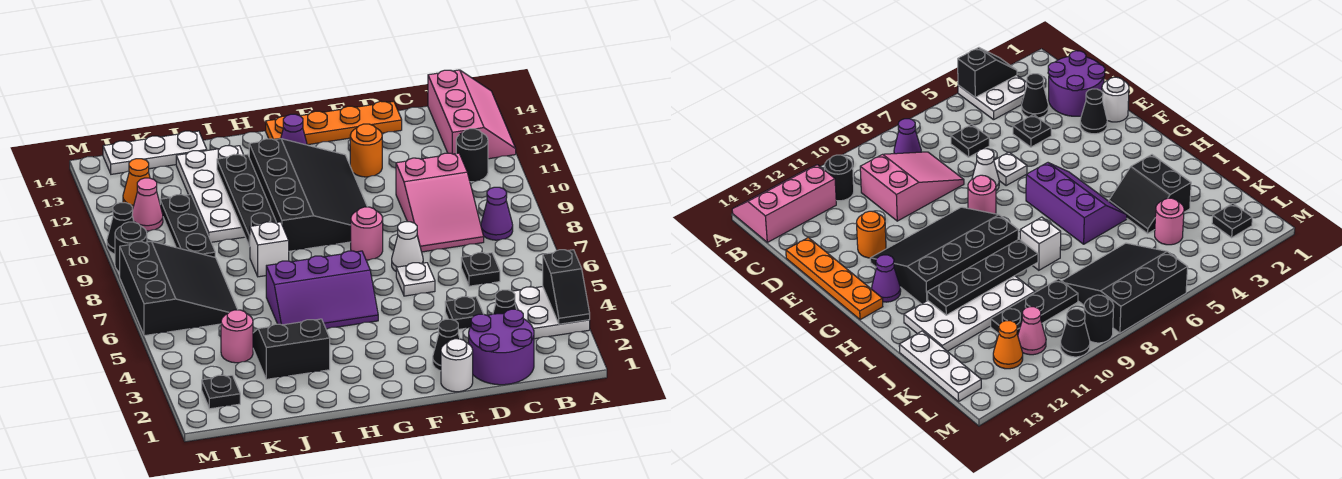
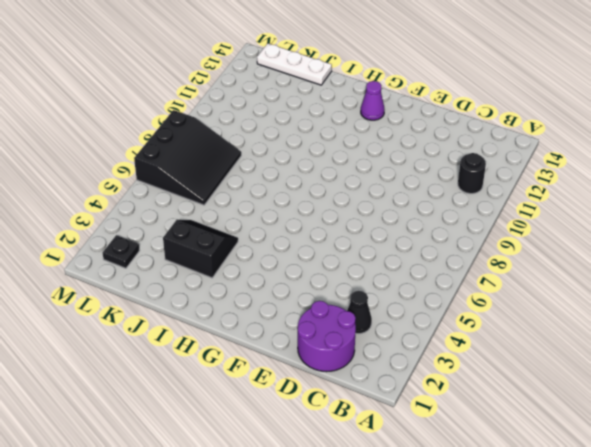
none -> white 2x2 plate [512,287,590,339]
none -> pink 2x3 slope [428,70,516,159]
none -> purple 1x1 cone [481,187,513,240]
none -> black 1x1 plate [461,253,500,286]

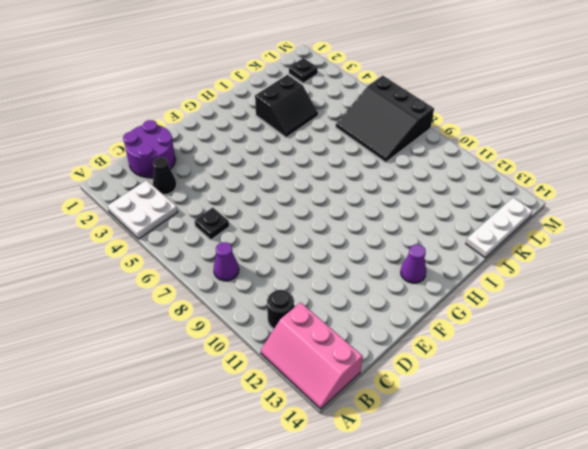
none -> pink 2x3 slope [396,153,484,252]
none -> black 1x1 plate [445,297,483,329]
none -> orange 1x4 plate [266,101,402,145]
none -> white 1x1 round brick [441,339,473,392]

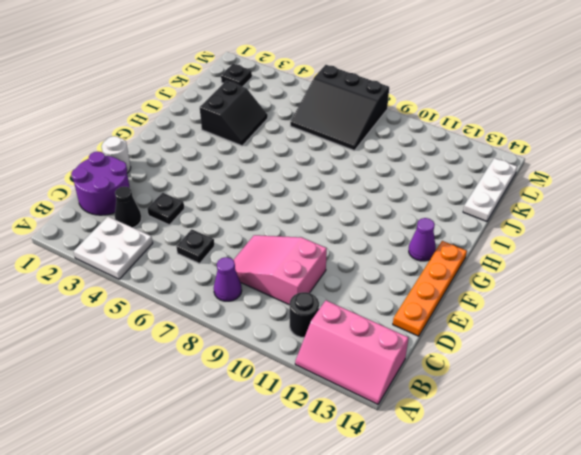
none -> black 1x1 cone [433,319,460,371]
none -> white 1x1 plate [396,263,435,296]
none -> white 1x1 cone [392,222,423,271]
none -> orange 1x1 round brick [350,124,382,177]

